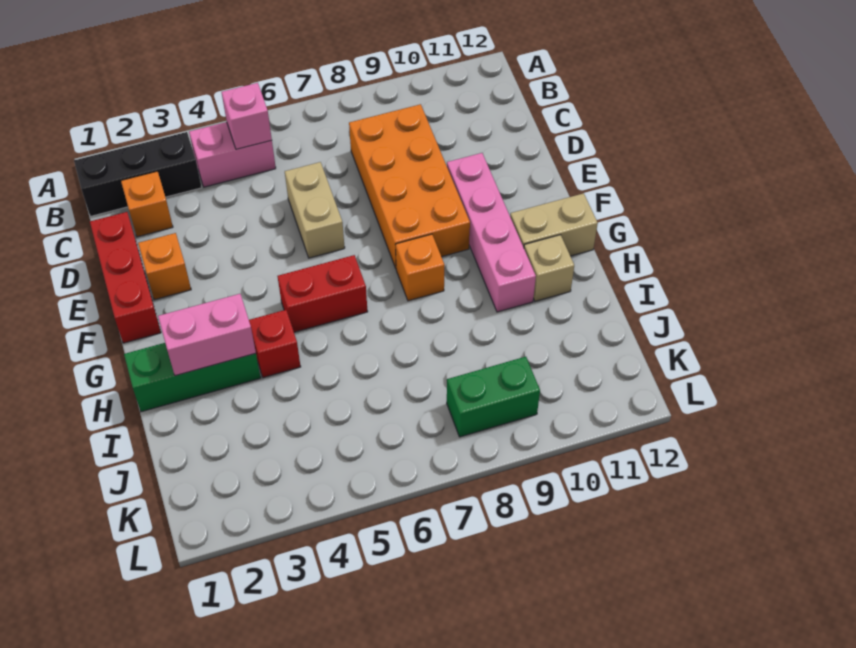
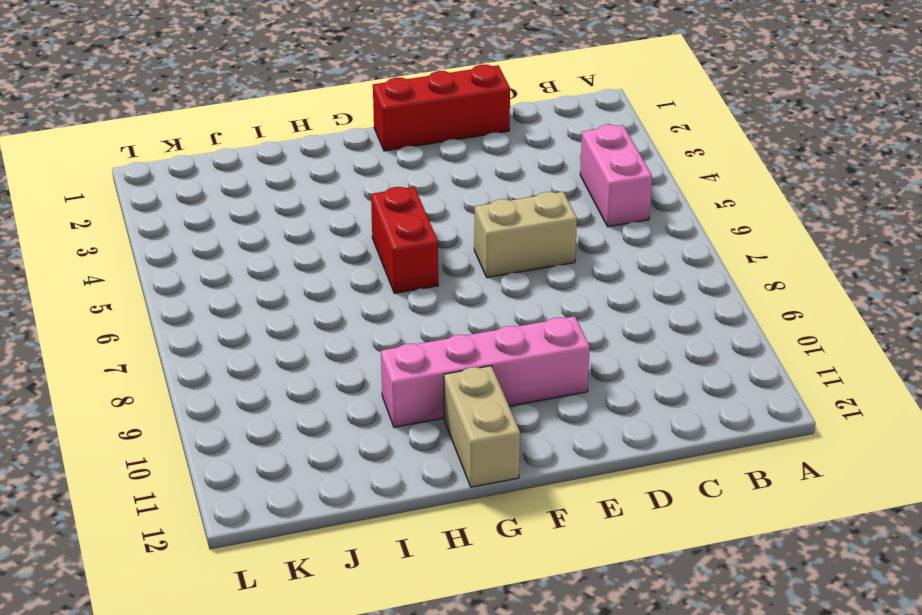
none -> black 1x3 brick [74,132,202,216]
none -> orange 1x1 brick [121,171,173,237]
none -> orange 2x4 brick [349,104,470,268]

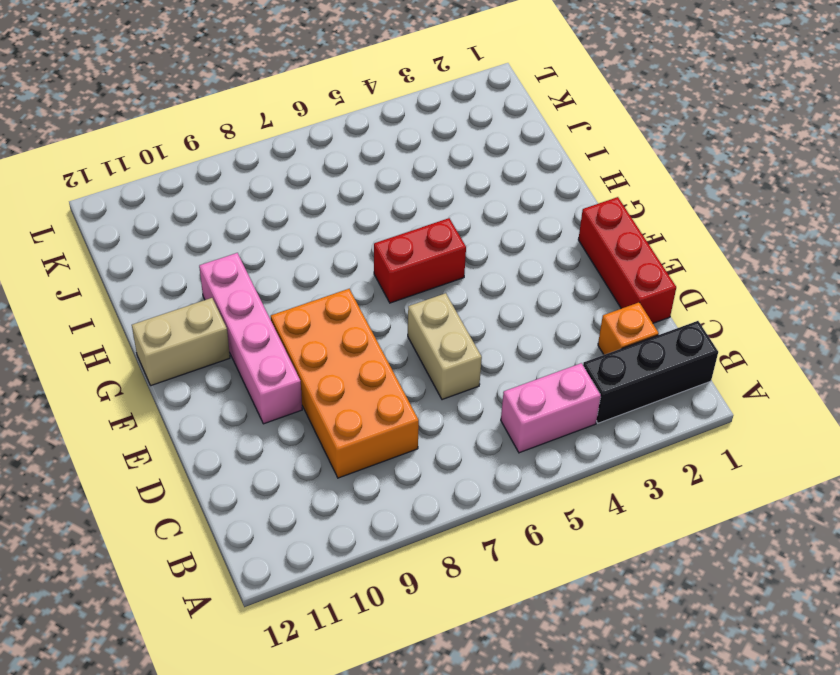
none -> orange 1x1 brick [138,233,191,300]
none -> orange 1x1 brick [396,234,445,301]
none -> green 1x3 brick [124,343,261,412]

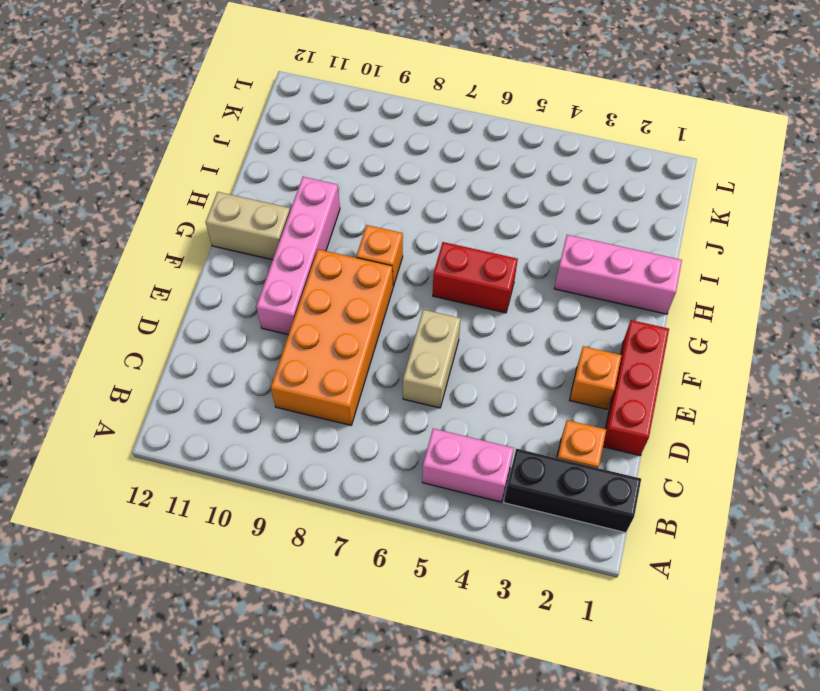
pink 1x3 brick [554,235,682,314] -> green 1x3 brick [124,343,261,412]
none -> red 1x1 brick [249,310,301,378]
none -> tan 1x1 brick [524,235,574,301]
none -> green 1x2 brick [447,357,540,437]

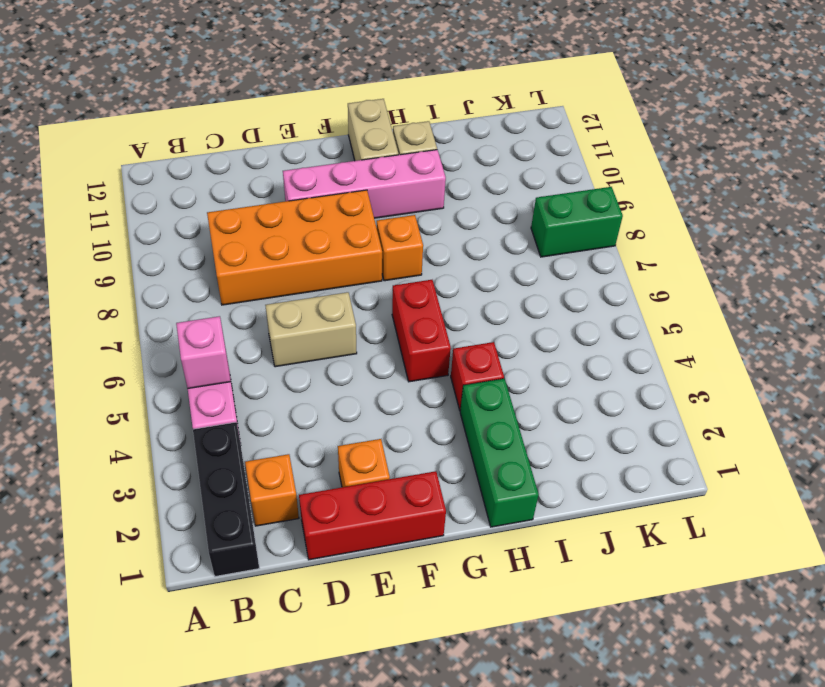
green 1x2 brick [531,187,623,257] -> green 1x2 brick turned to [447,357,540,437]
none -> pink 1x2 brick [158,294,256,376]

